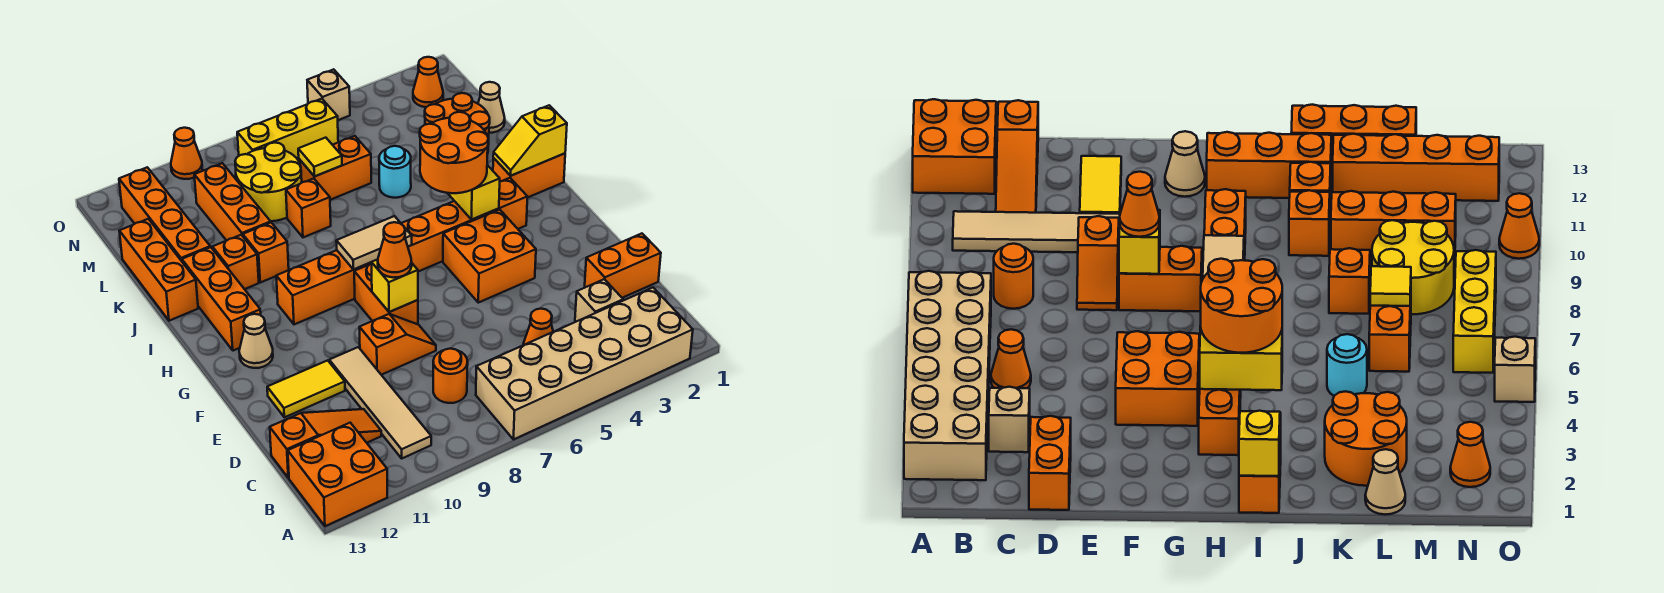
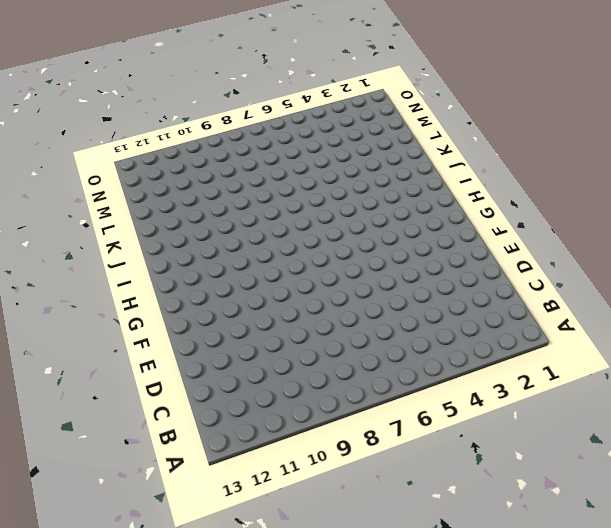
none -> tan 2x6 brick [476,288,693,440]
none -> orange 2x2 brick [288,423,387,526]
none -> tan 1x4 tile [329,347,431,458]
none -> tan 1x1 brick [575,279,623,322]

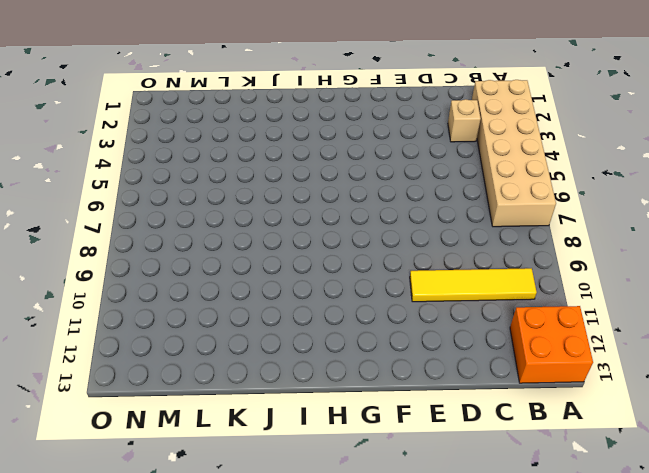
yellow 1x4 tile [410,268,537,302] -> tan 1x4 tile [329,347,431,458]
none -> orange 1x1 cone [523,309,553,345]
none -> orange 1x1 round brick [433,349,468,403]
none -> orange 1x3 slope [270,409,381,478]
none -> orange 1x2 brick [585,234,661,298]

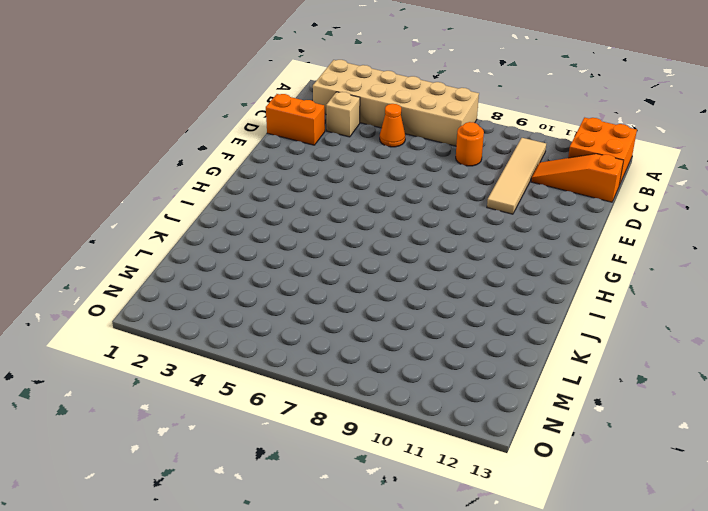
none -> orange 1x2 slope [359,314,436,375]
none -> yellow 1x2 tile [267,360,345,417]
none -> orange 2x2 brick [443,210,536,303]
none -> orange 1x2 brick [354,264,418,324]

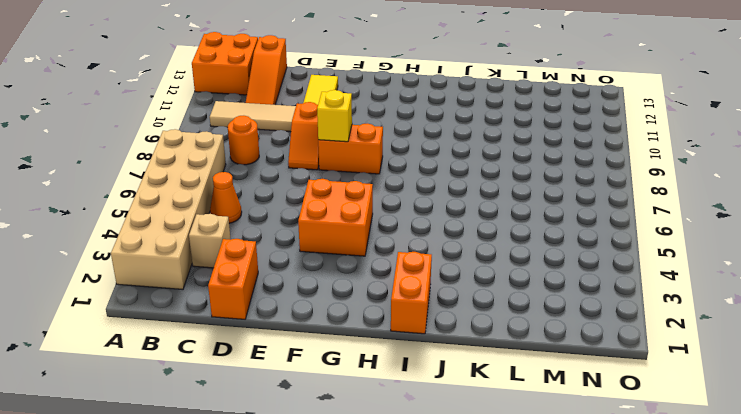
none -> tan 1x1 cone [239,314,273,368]
none -> orange 1x8 brick [276,178,527,324]
none -> orange 1x3 brick [182,247,261,351]
none -> orange 1x1 brick [243,223,289,282]

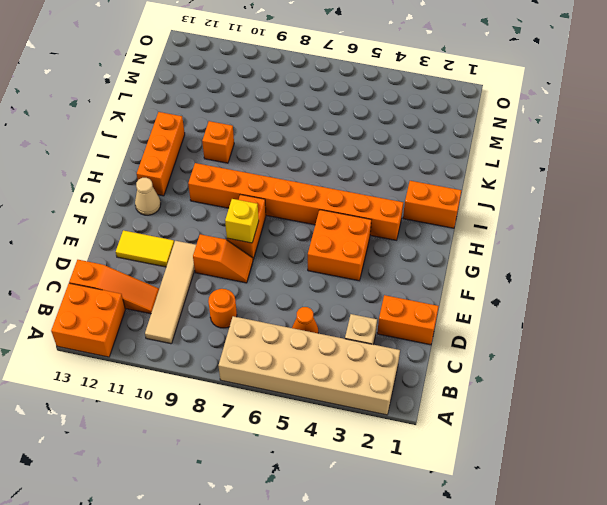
none -> orange 1x1 brick [213,235,259,289]
none -> orange 1x3 brick [119,219,198,321]
none -> orange 2x2 round brick [425,93,490,154]
none -> cyan 1x1 round brick [379,146,411,198]

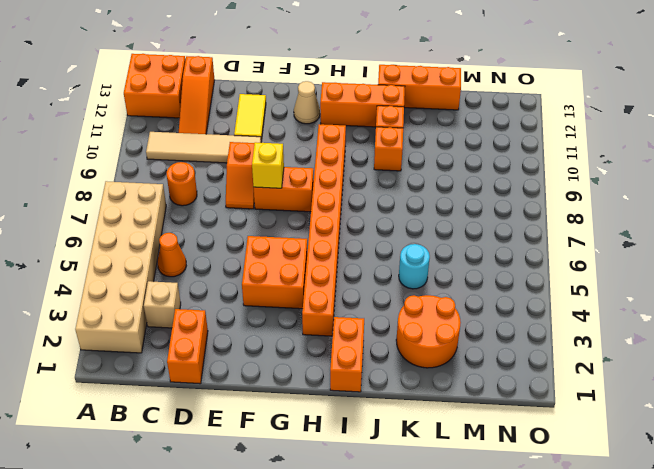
none -> orange 1x1 brick [286,178,331,237]
none -> orange 1x3 brick [194,163,271,241]
none -> orange 1x4 brick [119,167,210,261]
none -> tan 1x1 cone [478,82,505,133]

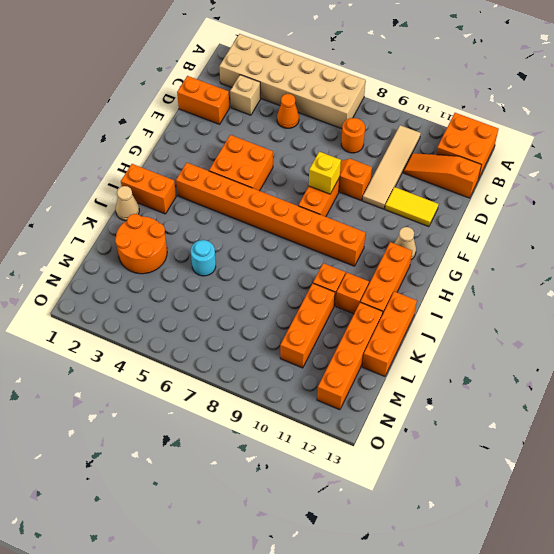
tan 1x1 cone [116,186,139,221] -> tan 1x1 cone moved to [478,82,505,133]
none -> orange 1x1 brick [286,178,331,237]
none -> orange 1x2 brick [299,136,371,200]
none -> yellow 2x2 round brick [235,143,302,221]
none -> orange 1x1 cone [413,57,443,107]

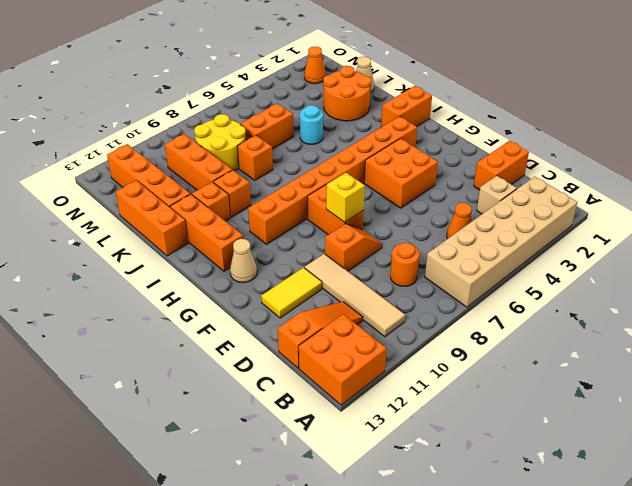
none -> yellow 1x3 brick [237,99,338,161]
none -> tan 1x1 brick [307,69,350,120]
none -> orange 1x1 cone [171,128,202,179]
none -> yellow 1x2 brick [448,165,500,220]

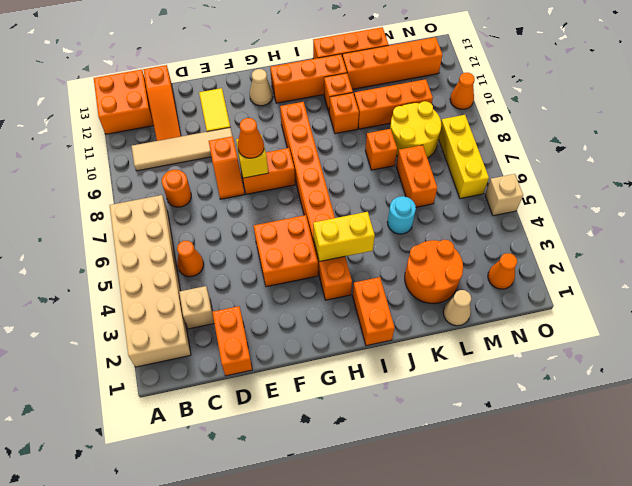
none -> tan 1x2 tile [336,216,412,269]
none -> yellow 1x2 slope [493,105,567,176]
none -> yellow 1x1 tile [298,138,342,177]
none -> orange 2x2 round brick [420,112,488,193]

